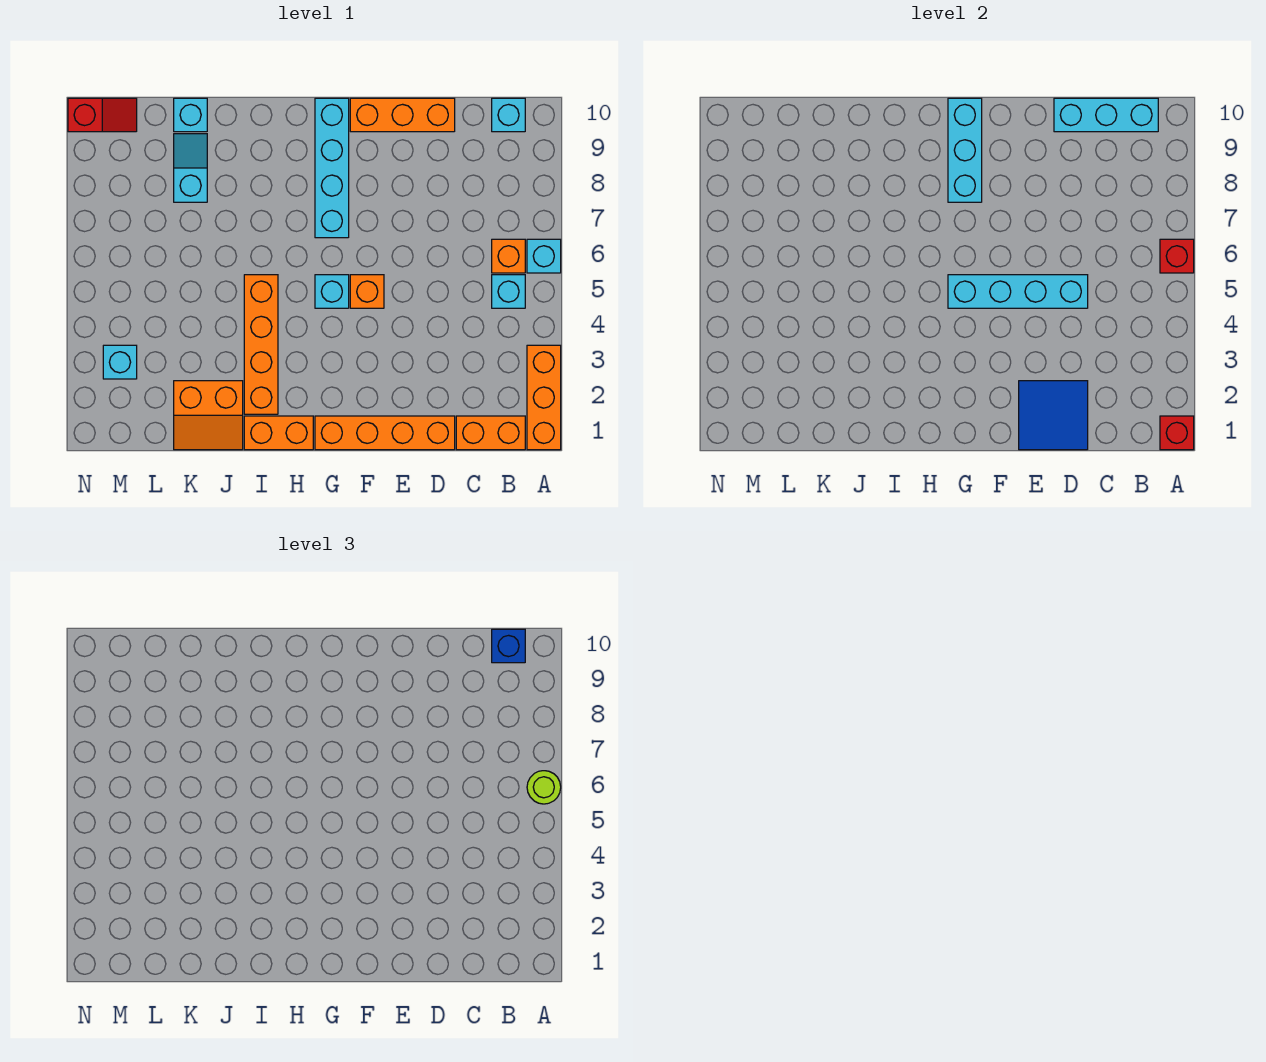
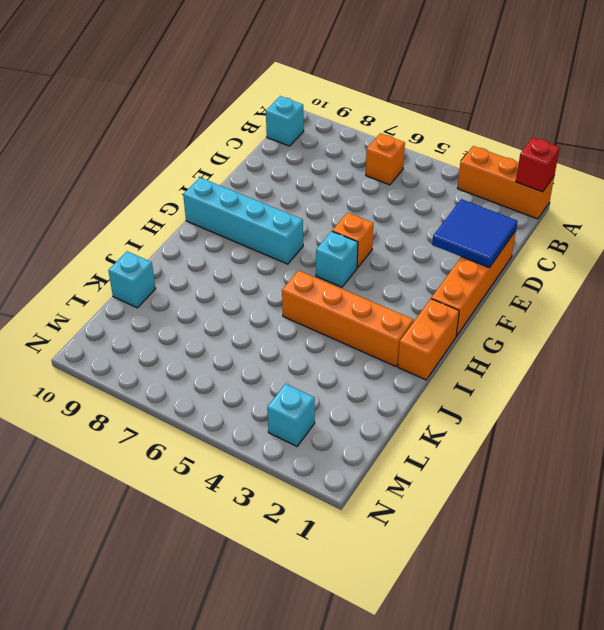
none -> cyan 1x1 brick [527,239,561,273]
none -> orange 1x2 brick [456,416,525,450]
none -> cyan 1x1 brick [492,275,525,308]

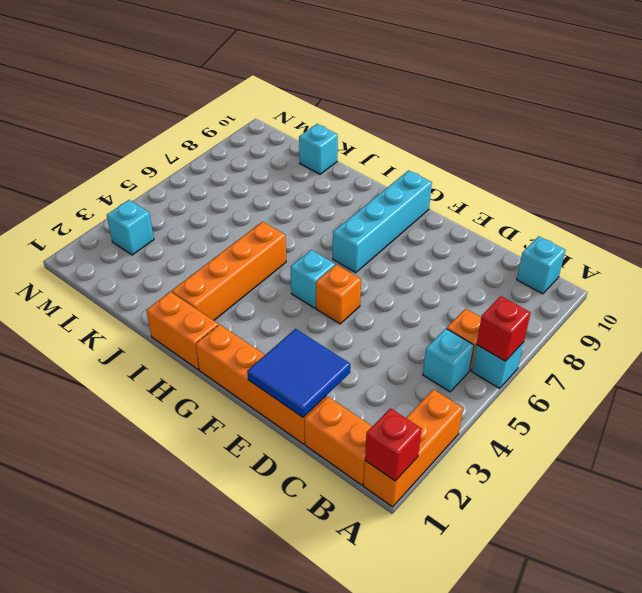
none -> orange 1x3 brick [350,98,455,132]
none -> orange 2x2 slope [174,381,243,450]
none -> cyan 1x2 slope [174,134,207,202]

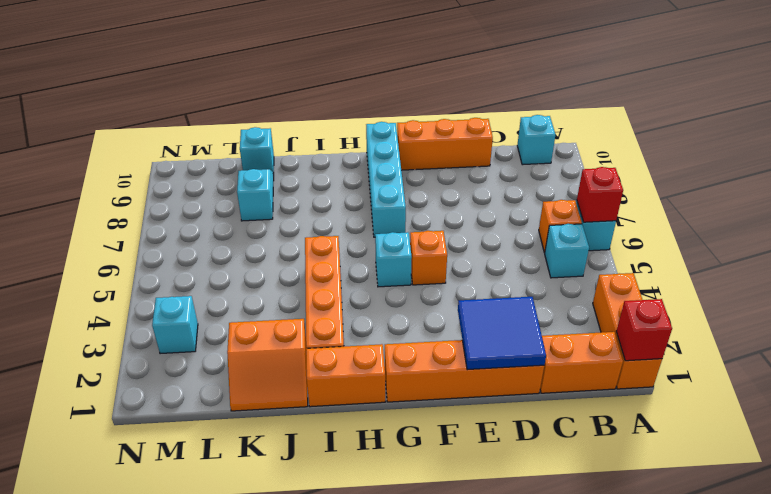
none -> red 1x2 slope [68,98,137,132]
none -> cyan 1x3 brick [1054,98,1158,132]
none -> cyan 1x4 brick [948,275,1088,308]

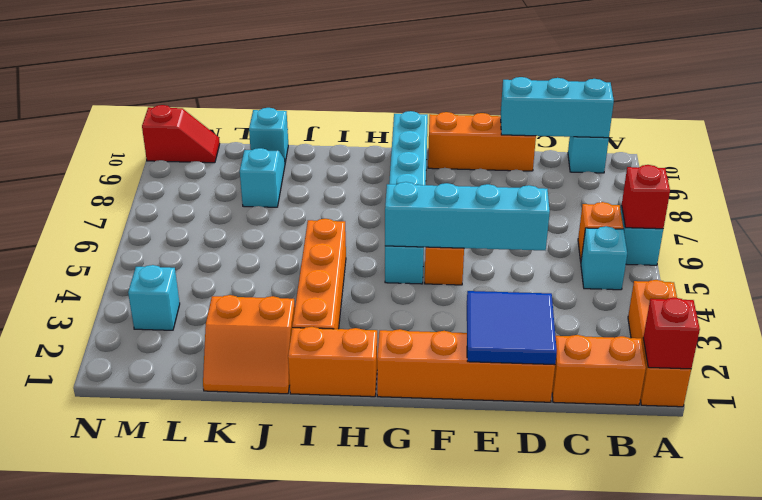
none -> cyan 1x3 brick [948,98,982,202]
none -> lime 1x1 round brick [527,771,561,804]
none -> blue 1x1 brick [492,629,525,663]

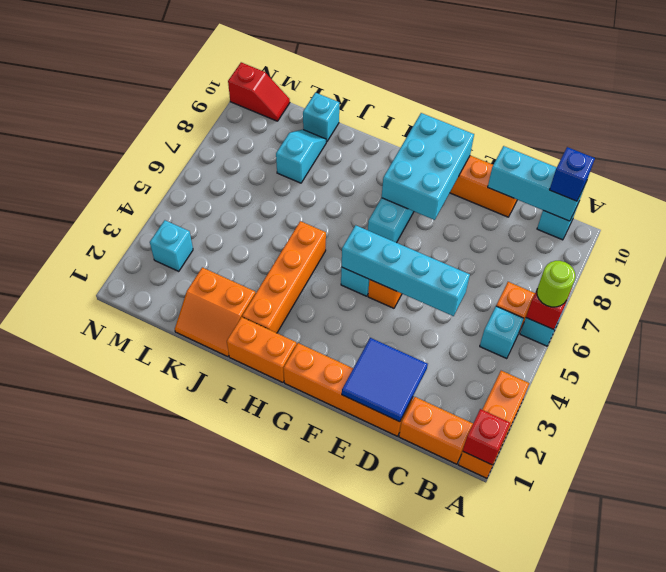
cyan 2x3 brick [382,113,474,220] -> cyan 1x3 brick [948,98,982,202]

